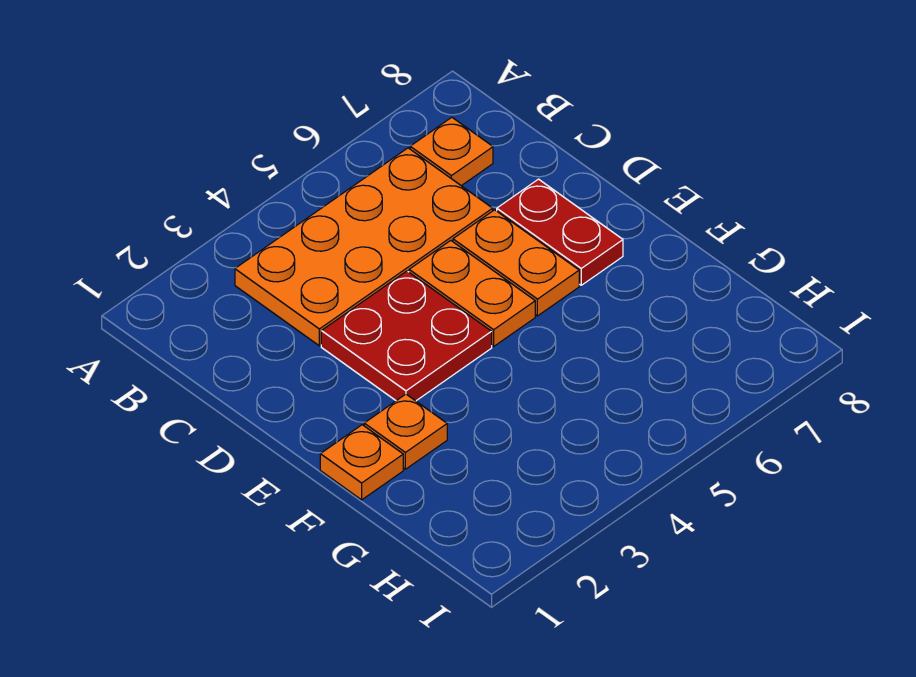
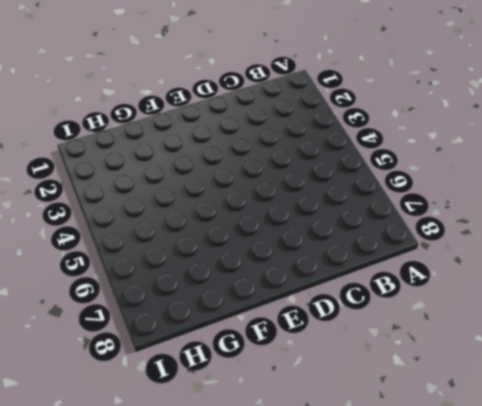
none -> orange 2x4 plate [235,148,493,346]
none -> orange 1x1 plate [410,117,493,186]

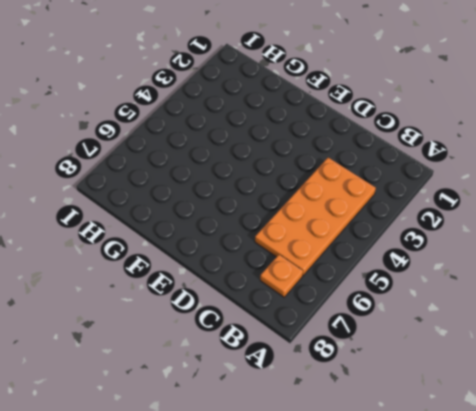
none -> red 2x2 plate [321,271,492,401]
none -> orange 1x2 plate [409,241,535,346]

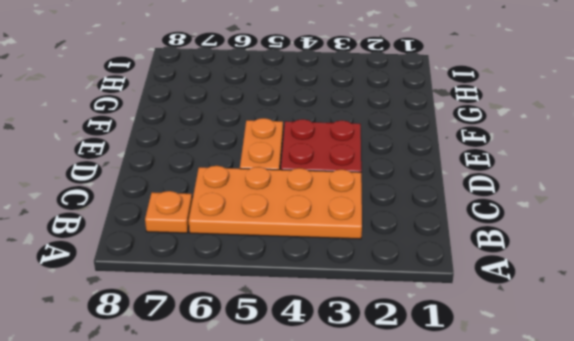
none -> orange 1x2 plate [453,210,579,316]
none -> red 1x2 plate [497,179,623,285]

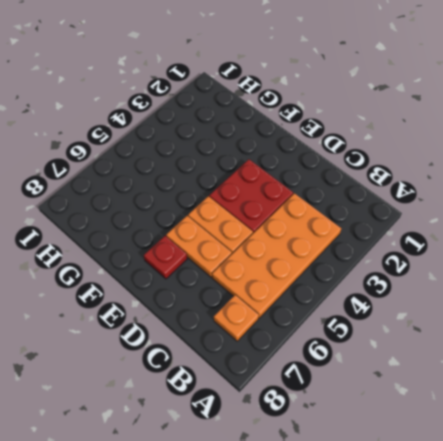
red 1x1 plate [144,236,187,279] -> red 1x2 plate [497,179,623,285]
none -> orange 1x1 plate [320,425,403,500]
none -> orange 1x1 plate [364,394,447,469]

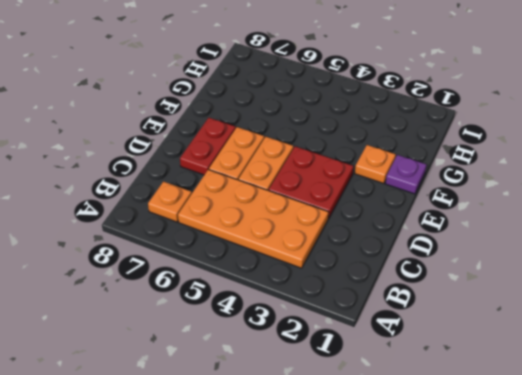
purple 1x1 plate [385,155,426,194] -> orange 1x1 plate [320,425,403,500]

